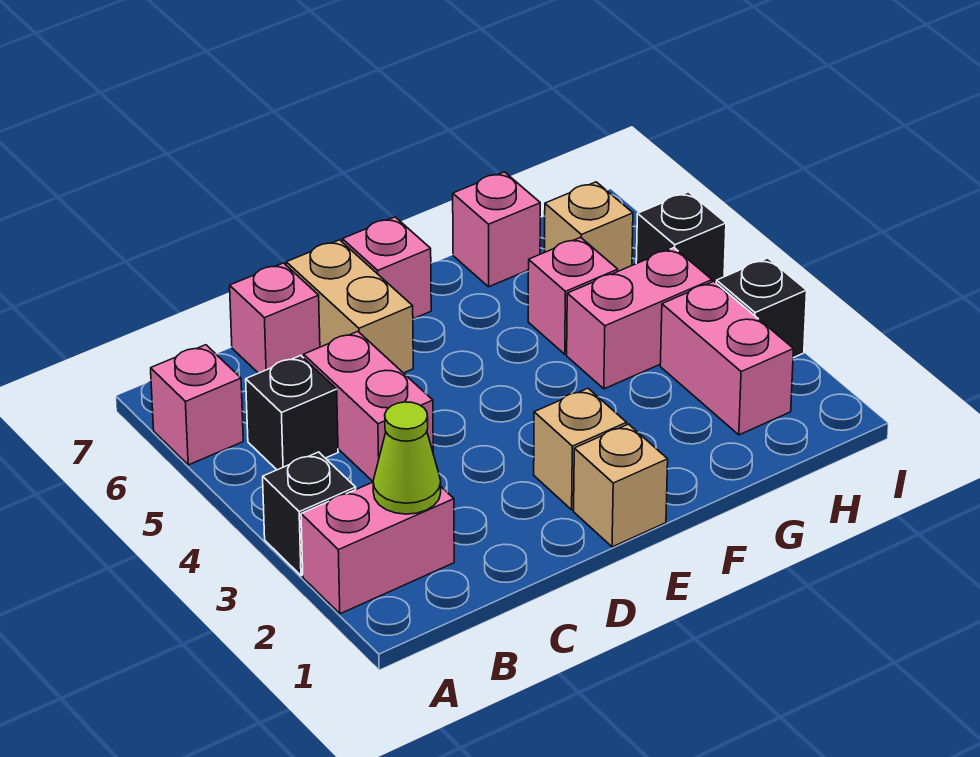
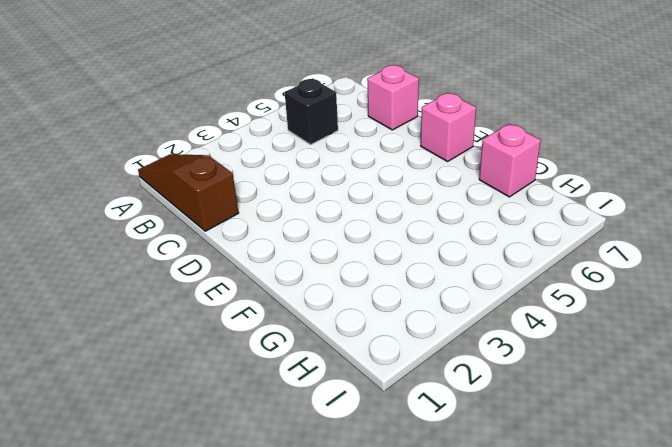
brown 1x3 slope [138,154,239,231] -> none
none -> pink 1x2 brick [301,482,454,614]
none -> black 1x1 brick [263,452,356,576]
none -> pink 1x1 brick [151,345,243,465]

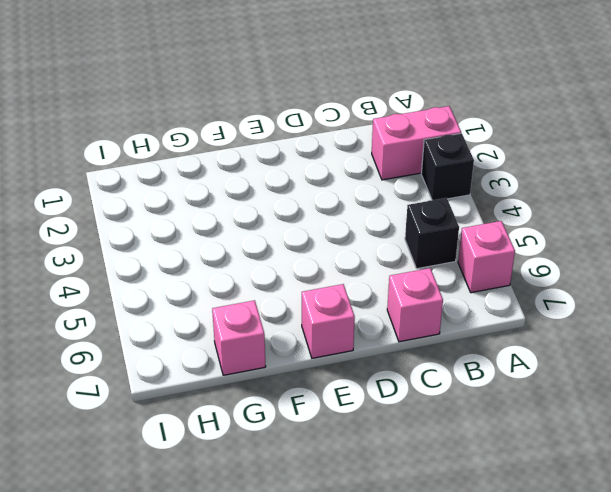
none -> pink 1x2 brick [304,331,433,481]
none -> tan 1x2 brick [286,240,413,373]
none -> tan 1x1 brick [574,424,668,547]

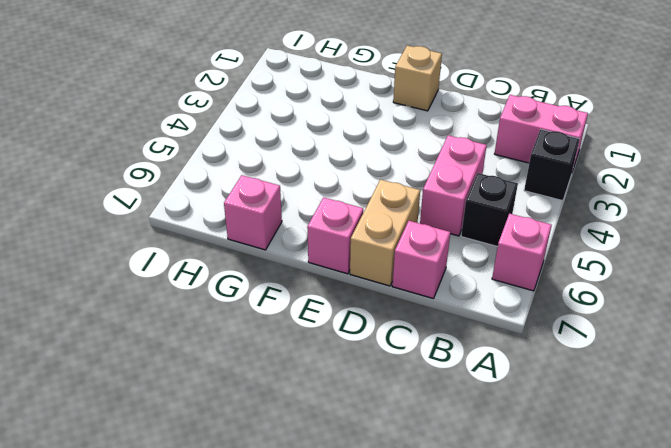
none -> tan 1x1 brick [534,388,627,510]
none -> pink 1x2 brick [567,248,712,389]
none -> pink 1x1 brick [528,237,618,354]

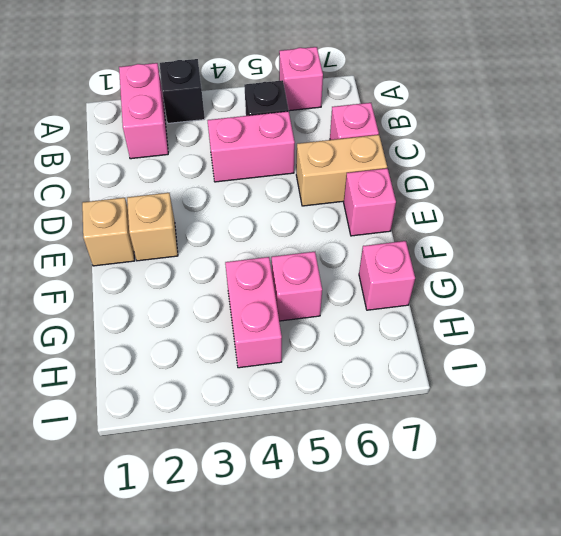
none -> pink 1x2 brick [660,281,793,435]
none -> tan 1x1 brick [545,182,633,271]
none -> black 1x1 brick [716,258,807,358]

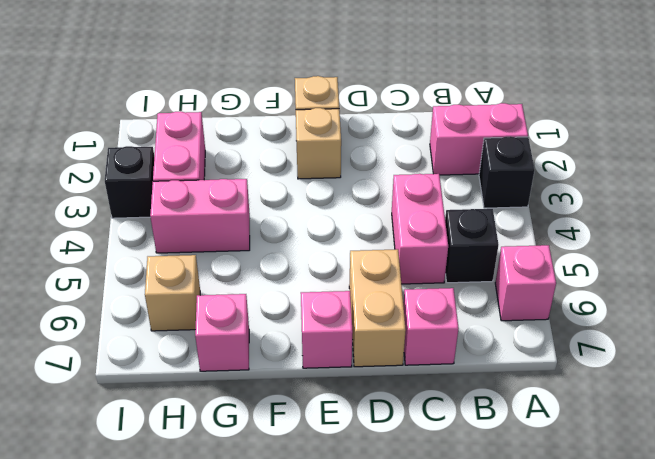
none -> pink 1x1 brick [528,237,618,354]
none -> black 1x1 brick [636,192,726,283]
none -> lime 1x1 cone [373,402,441,514]

